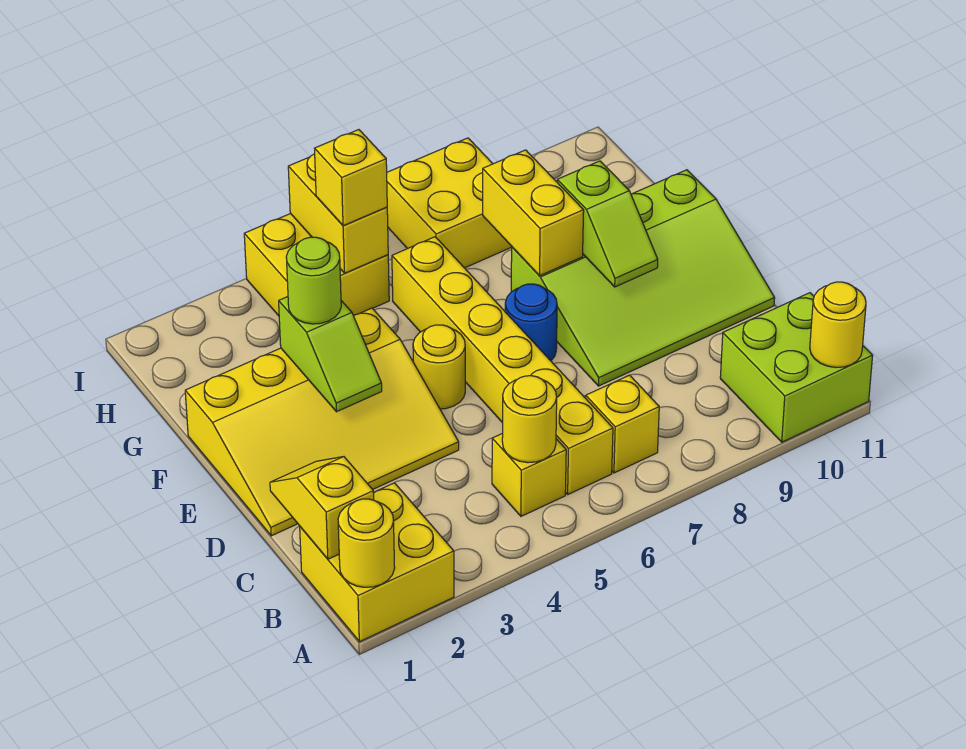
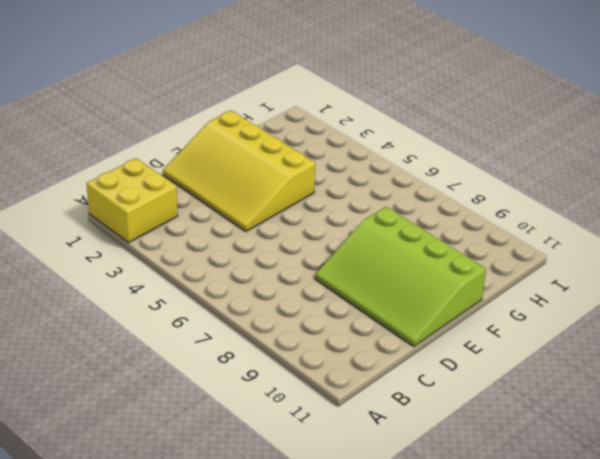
none -> lime 2x2 brick [720,293,873,442]
none -> yellow 1x1 brick [492,433,566,516]
none -> yellow 1x6 brick [392,237,613,494]

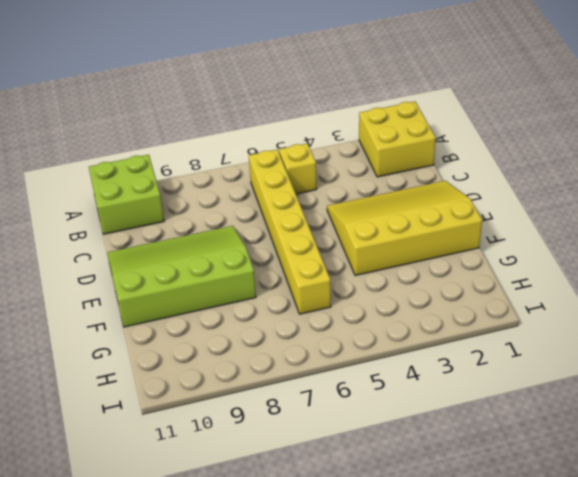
none -> yellow 1x1 brick [586,375,659,473]
none -> yellow 1x1 round brick [413,325,465,409]
none -> blue 1x1 round brick [505,284,557,361]

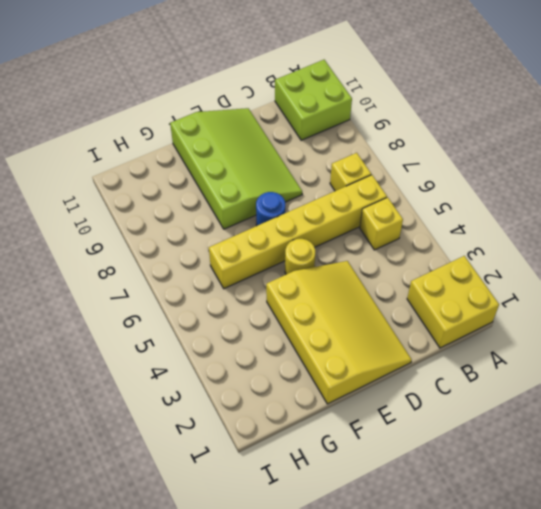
none -> yellow 2x2 brick [244,214,389,316]
none -> yellow 2x2 brick [387,138,512,268]
none -> yellow 1x1 round brick [338,499,395,587]

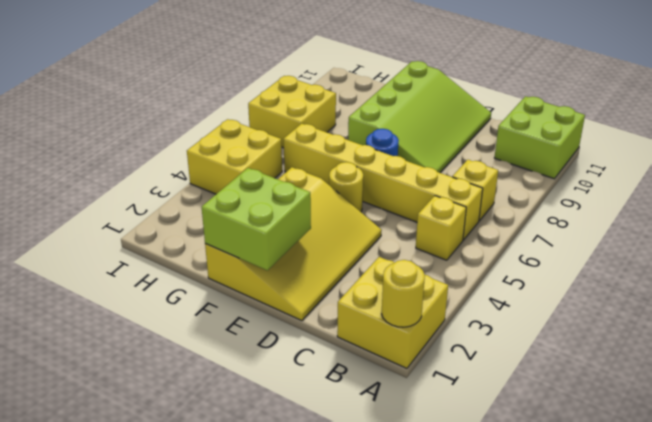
lime 2x2 brick [202,168,311,270] -> none
none -> yellow 1x1 round brick [810,282,866,367]
none -> yellow 1x2 slope [270,457,374,559]
none -> yellow 1x1 round brick [502,376,557,463]

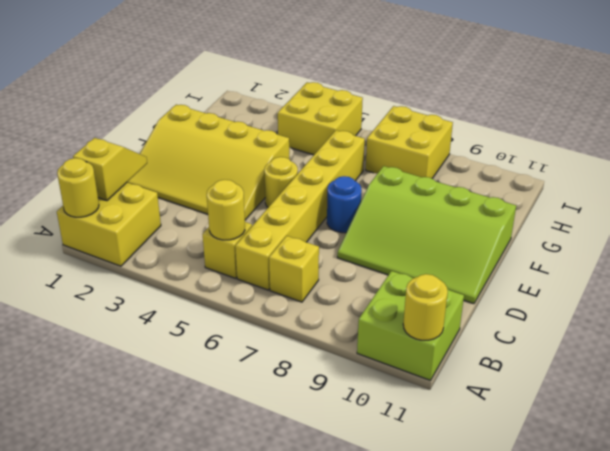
none -> lime 1x2 slope [279,297,382,412]
none -> lime 1x2 slope [557,161,658,287]
none -> yellow 1x2 brick [483,150,584,275]

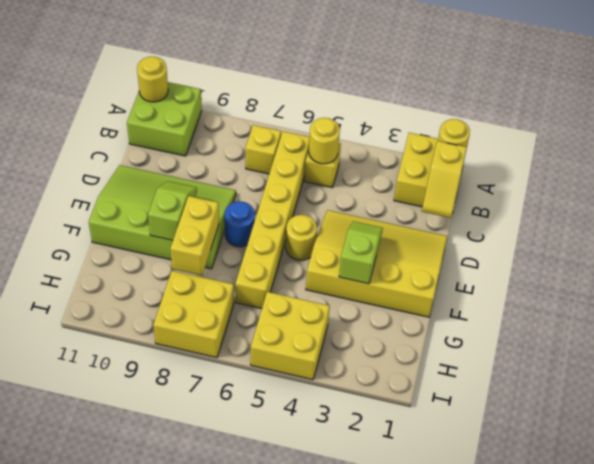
none -> yellow 1x2 brick [288,154,388,273]
none -> lime 1x1 round brick [286,237,341,324]
none -> yellow 1x1 brick [315,130,387,226]

